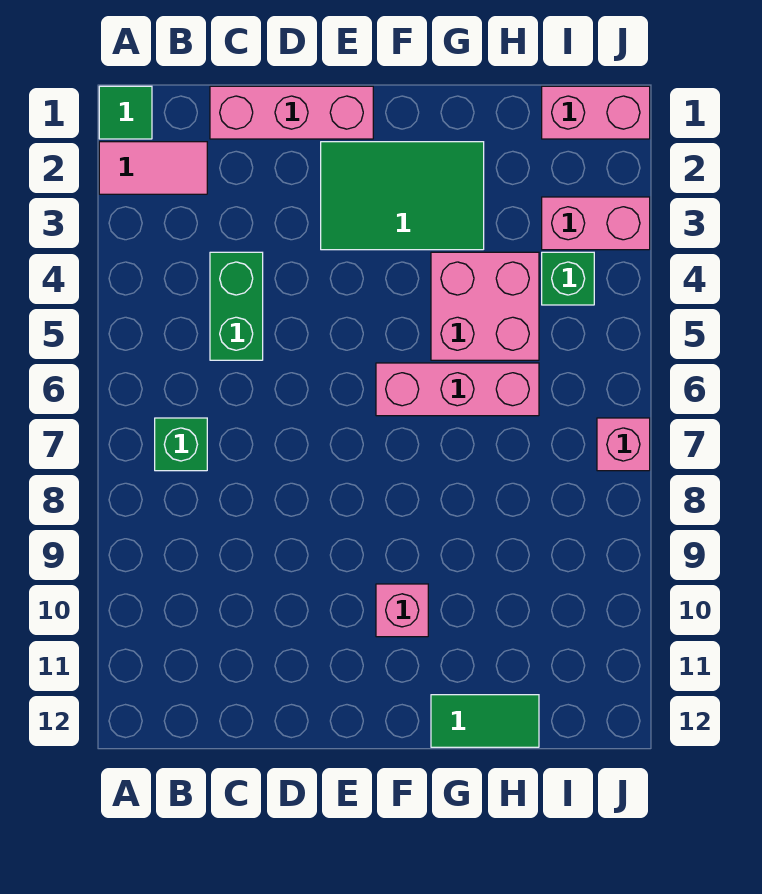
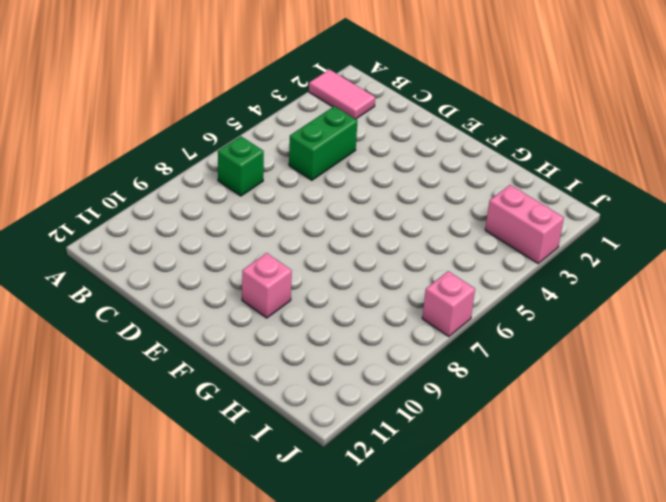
none -> green 1x1 tile [99,86,152,139]
none -> pink 1x3 brick [210,86,373,139]
none -> green 2x3 tile [321,142,484,250]

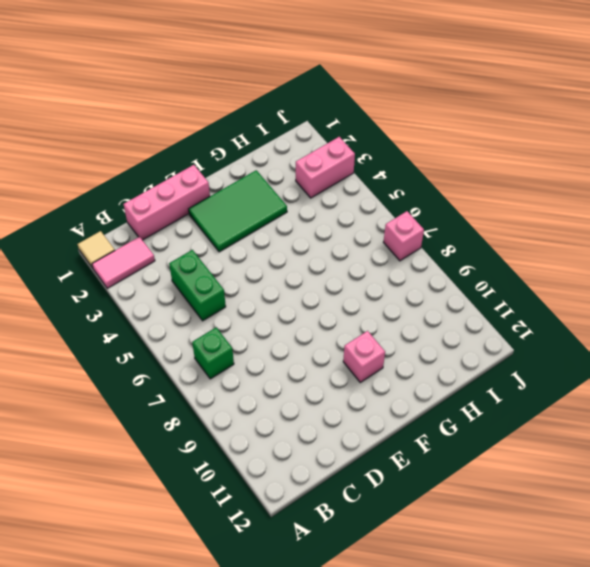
tan 1x1 tile [78,231,115,268] -> green 1x1 tile [99,86,152,139]
none -> pink 1x3 brick [376,363,539,416]
none -> pink 2x2 brick [431,252,539,360]
none -> green 1x2 tile [431,695,539,747]

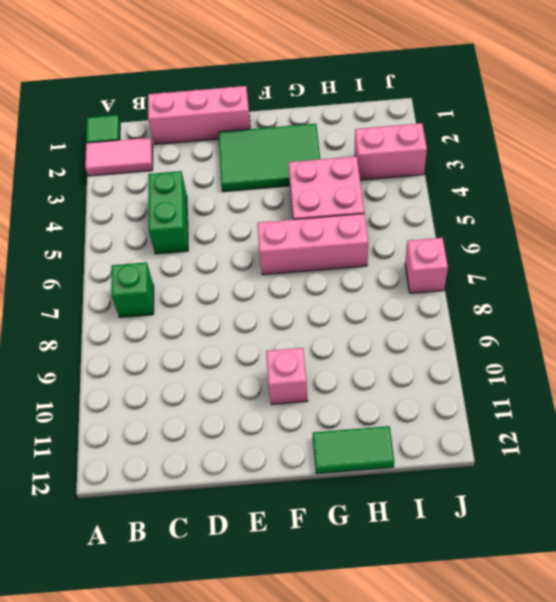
none -> pink 1x2 brick [542,86,650,139]
none -> green 1x1 brick [542,252,594,305]

